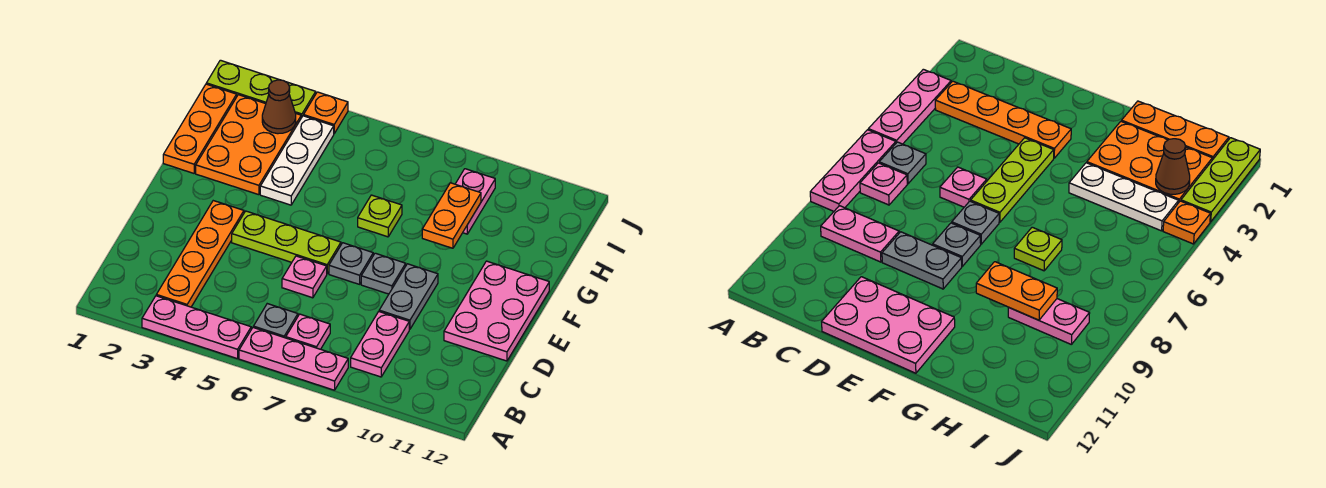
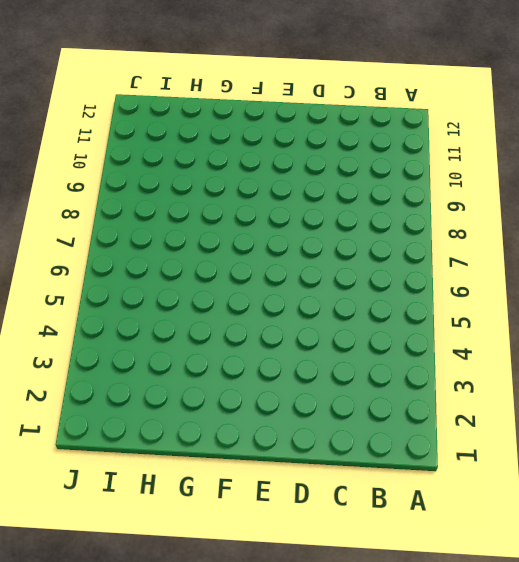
none -> pink 1x3 plate [142,296,251,359]
none -> pink 1x3 plate [239,328,348,390]
none -> orange 1x4 plate [156,201,244,307]

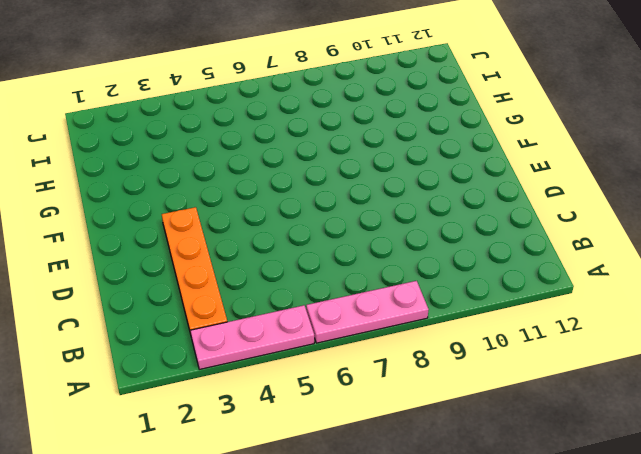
none -> grey 1x1 plate [253,304,298,338]
none -> pink 1x1 plate [286,314,330,349]
none -> pink 1x2 plate [351,312,409,377]

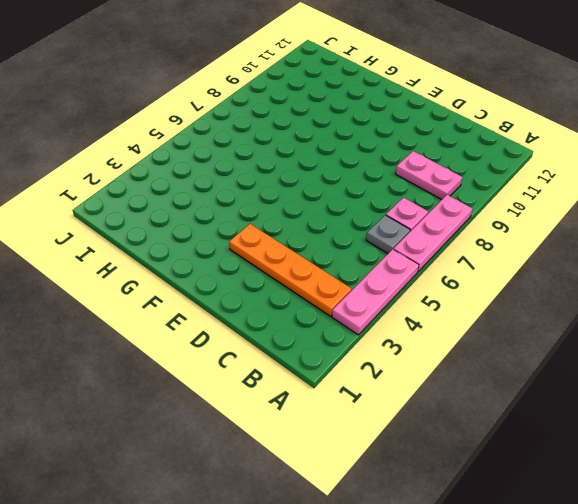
none -> pink 1x1 plate [282,256,327,298]
none -> grey 1x2 plate [379,264,438,329]
none -> pink 2x3 plate [444,261,549,361]

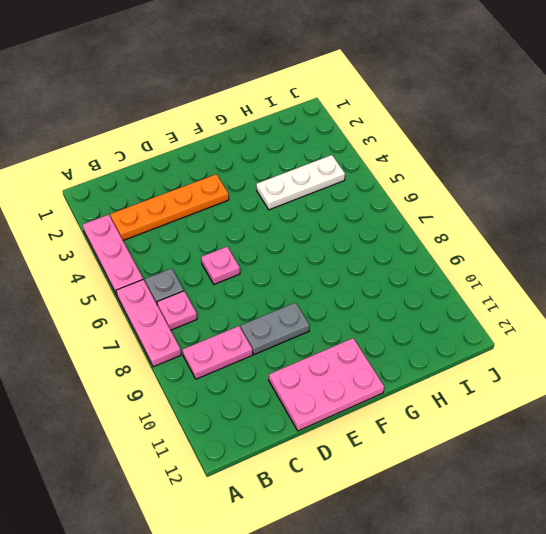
none -> lime 1x3 plate [232,211,341,274]
none -> grey 1x1 plate [329,243,373,284]
none -> grey 1x1 plate [361,253,406,294]

